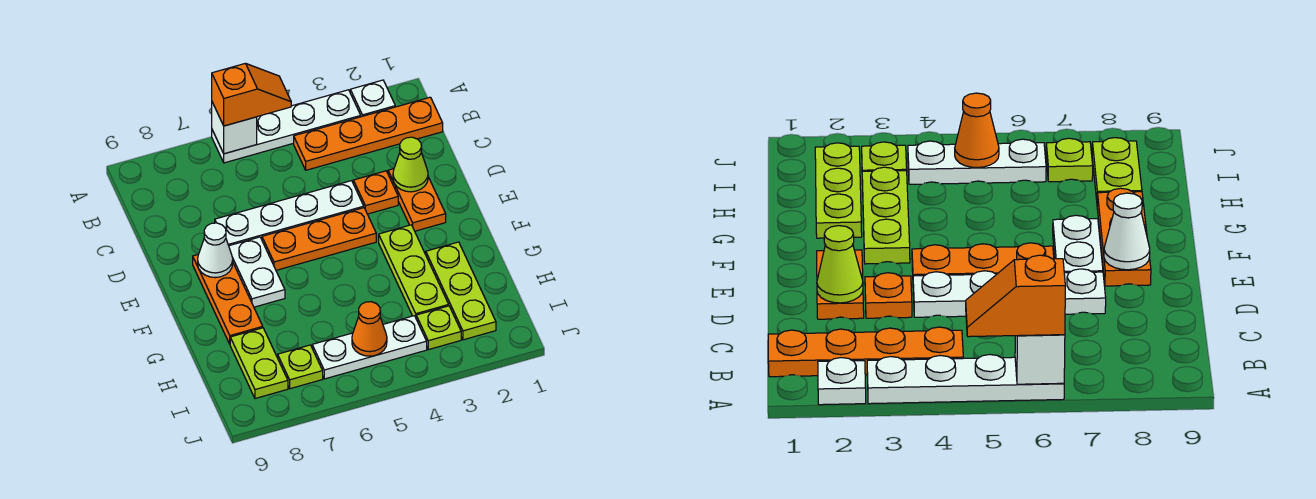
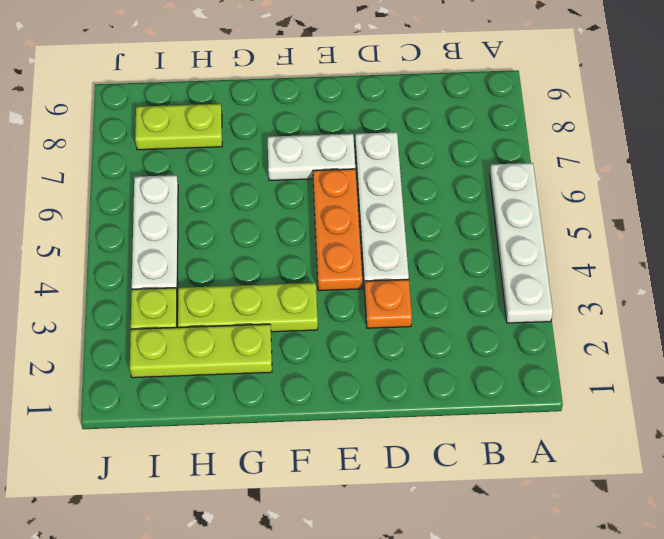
none -> white 1x1 plate [350,80,395,117]
none -> orange 1x4 plate [294,97,443,170]
none -> orange 1x2 plate [388,169,446,231]

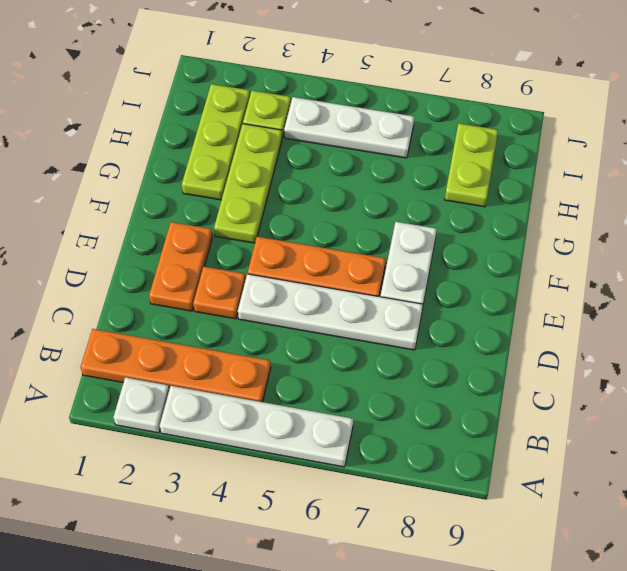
none -> orange 1x3 plate [193,255,263,344]
none -> lime 1x1 plate [278,345,323,389]
none -> white 1x1 brick [212,102,257,154]

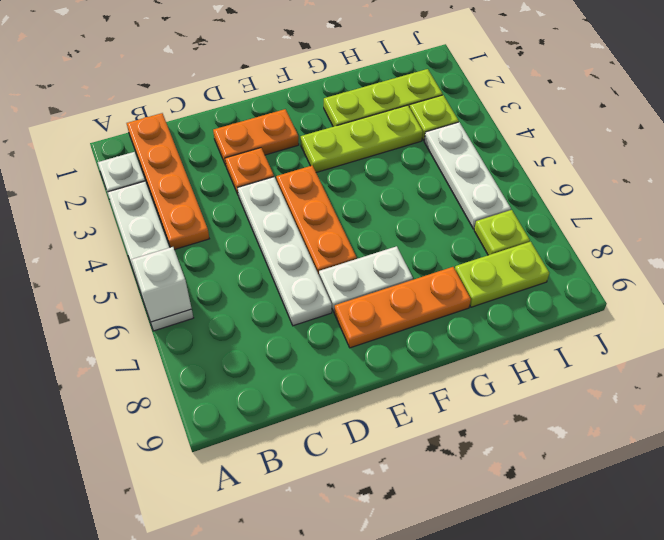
none -> lime 1x1 cone [393,137,428,192]
none -> white 1x1 cone [198,223,233,278]
none -> orange 1x1 cone [352,302,387,356]

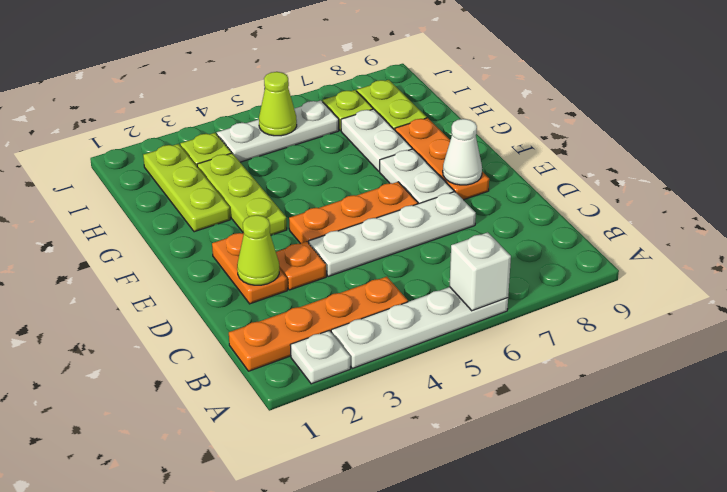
white 1x2 plate [341,109,412,171] -> none
lime 1x1 cone [259,72,297,136] -> orange 1x1 cone [352,302,387,356]
none -> orange 1x2 slope [212,63,291,126]

